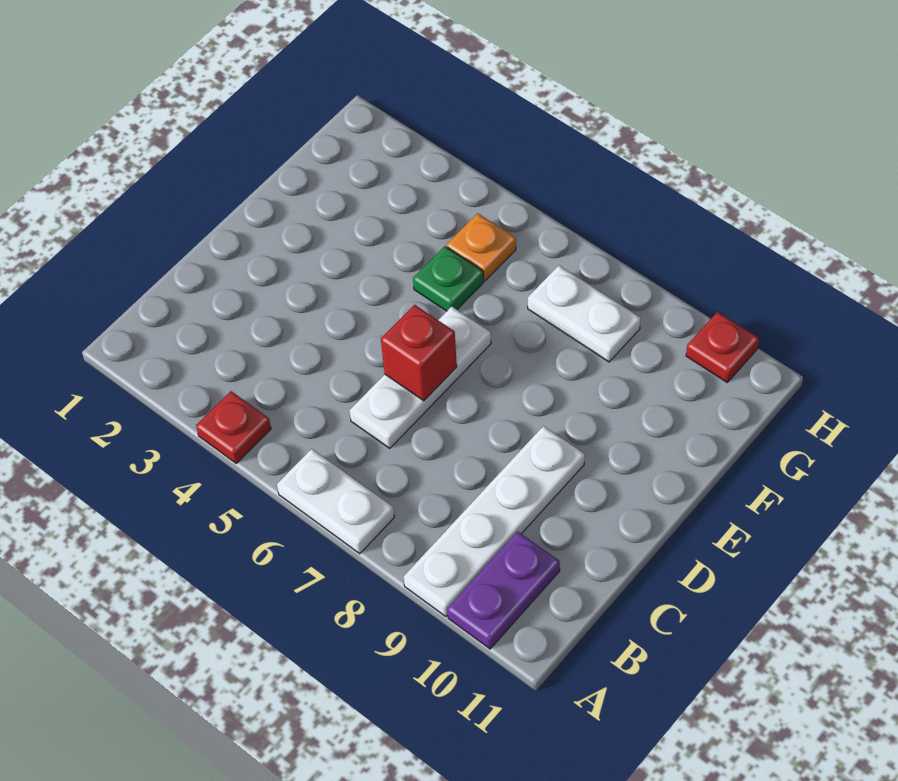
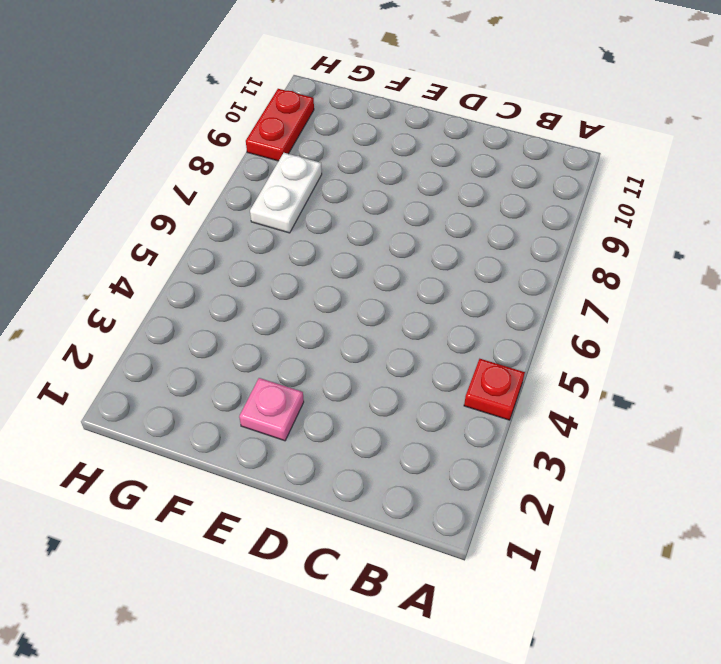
pink 1x1 plate [239,378,304,441] -> none
red 1x2 plate [246,89,314,161] -> red 1x1 plate [686,312,759,382]
none -> white 1x2 plate [277,449,394,554]
none -> white 1x4 plate [404,426,585,617]

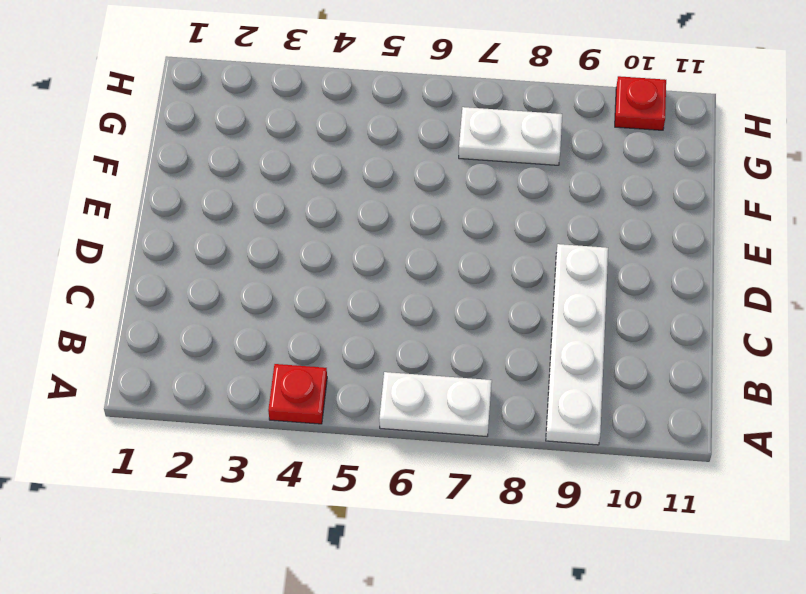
none -> purple 1x2 plate [447,531,560,649]
none -> white 1x3 plate [349,306,491,448]

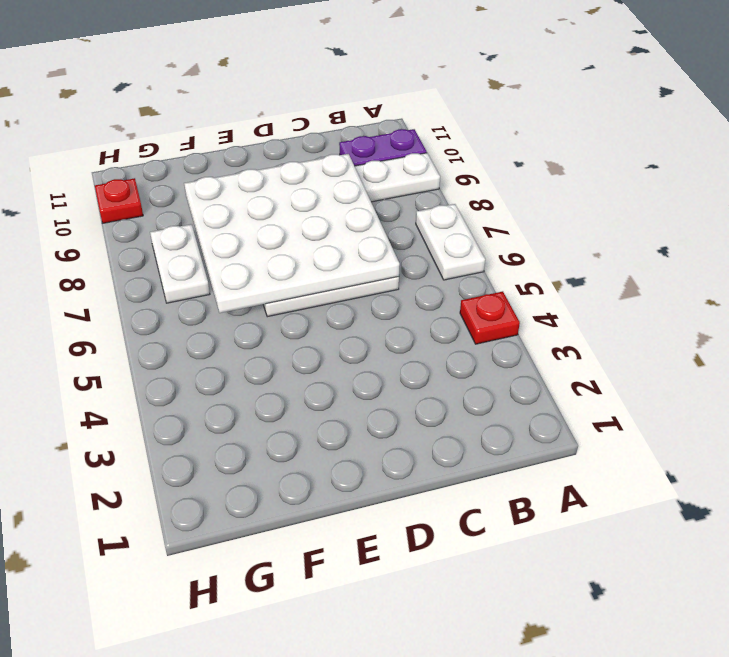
white 4x4 plate [184,154,400,313] -> red 1x1 brick [381,305,457,401]
none -> green 1x1 plate [413,246,484,311]
none -> orange 1x1 plate [446,213,516,281]

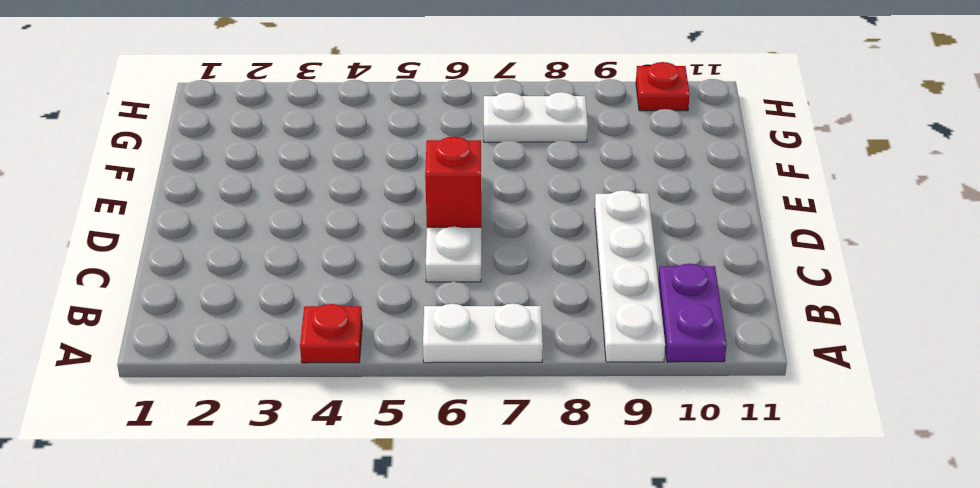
none -> green 1x1 plate [413,246,484,311]
none -> orange 1x1 plate [446,213,516,281]

